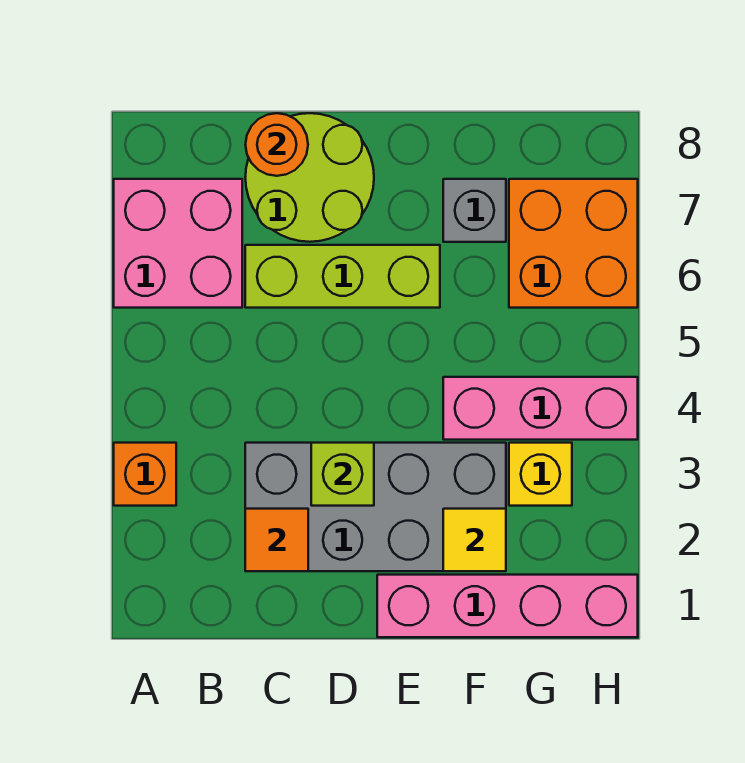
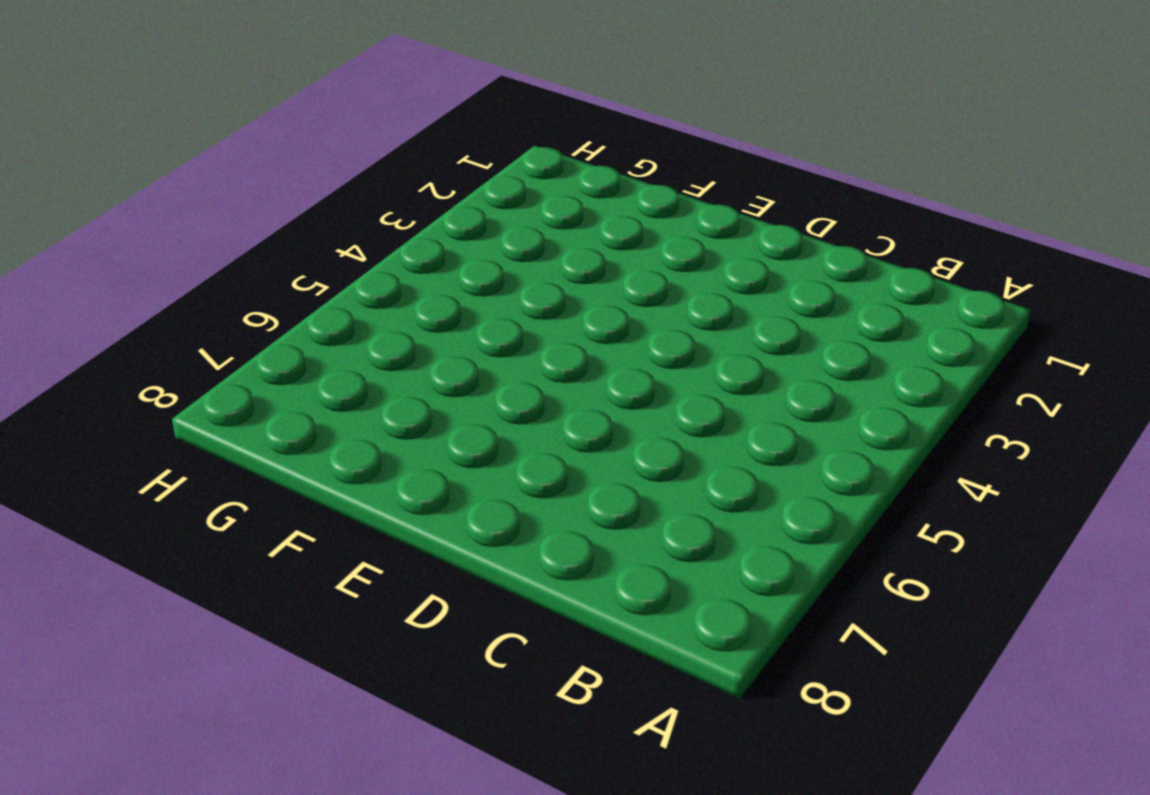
none -> orange 1x1 brick [114,443,176,506]
none -> pink 2x2 brick [114,179,242,308]
none -> grey 2x4 brick [245,443,506,571]

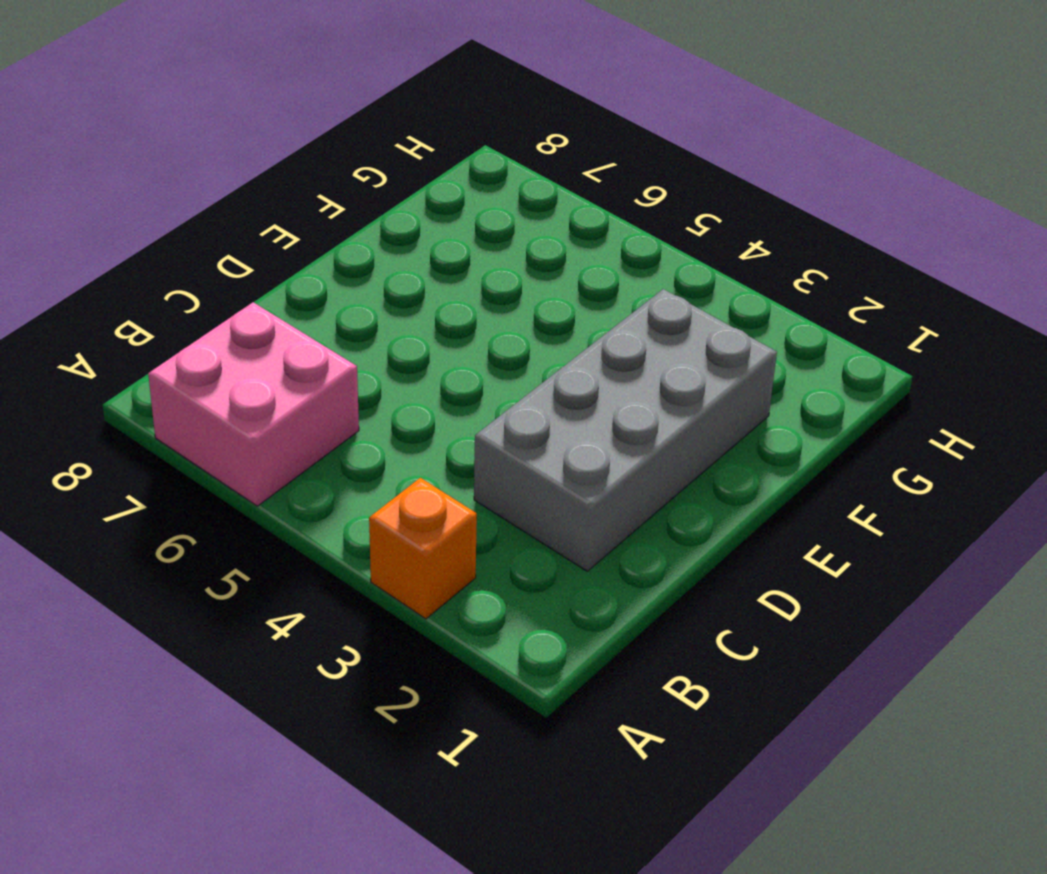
none -> lime 1x3 brick [245,245,440,308]
none -> lime 2x2 round brick [245,113,374,242]
none -> pink 1x4 brick [377,575,638,637]

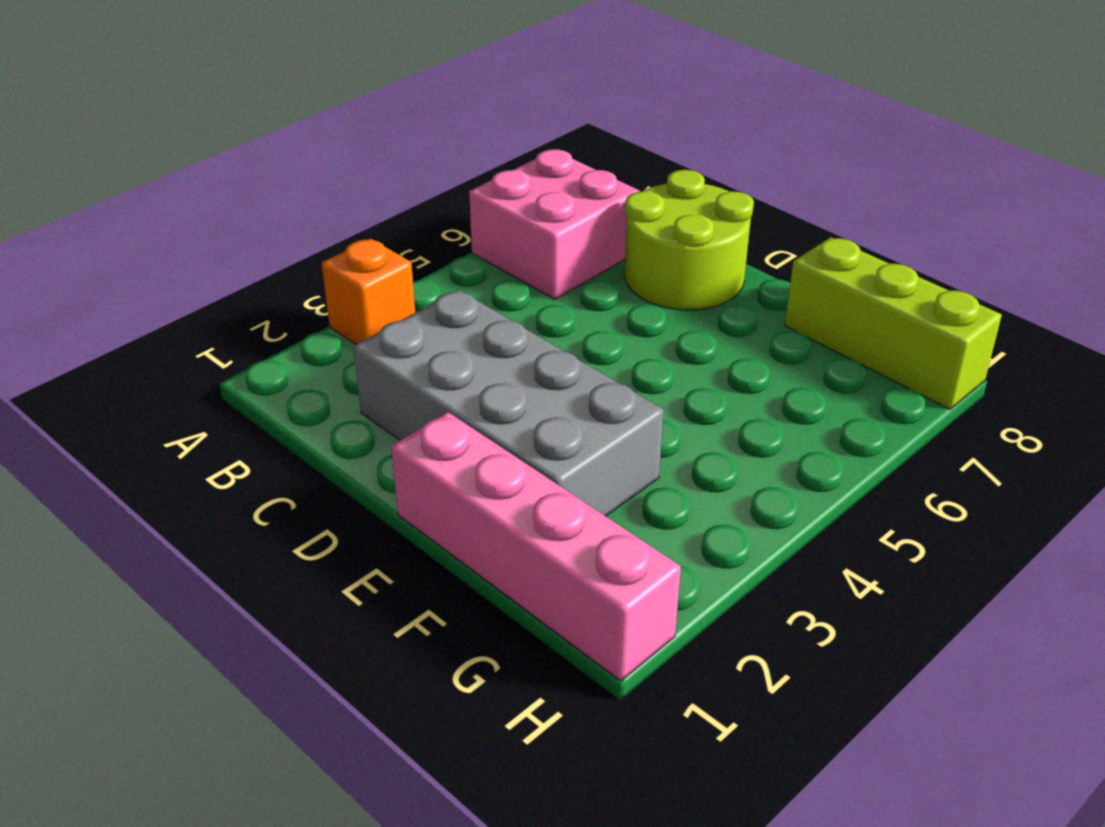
lime 1x3 brick [785,237,1002,409] -> lime 1x3 brick moved to [245,245,440,308]
none -> pink 1x3 brick [443,377,638,440]
none -> grey 1x1 brick [443,179,506,242]
none -> yellow 1x1 brick [509,443,572,506]

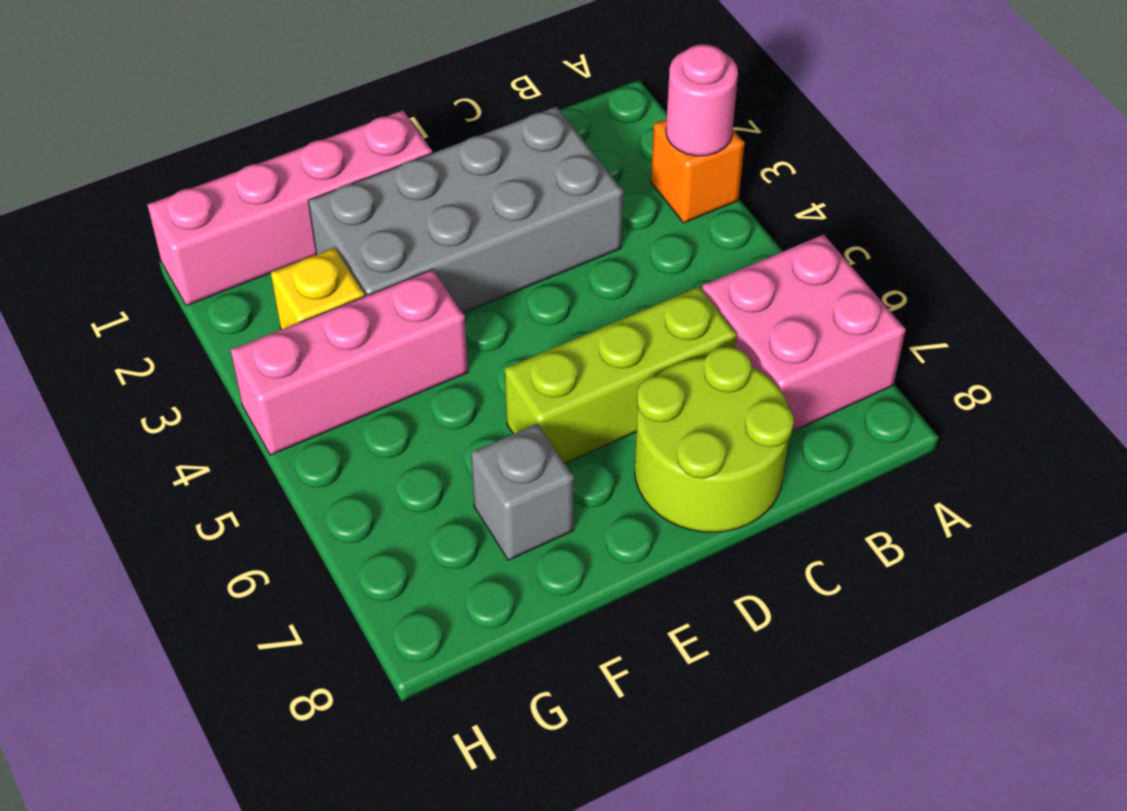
pink 1x1 round brick [666,44,738,156] -> none
none -> orange 2x2 brick [509,179,638,308]
none -> orange 1x1 tile [245,509,308,571]
none -> orange 1x1 round brick [245,113,308,176]

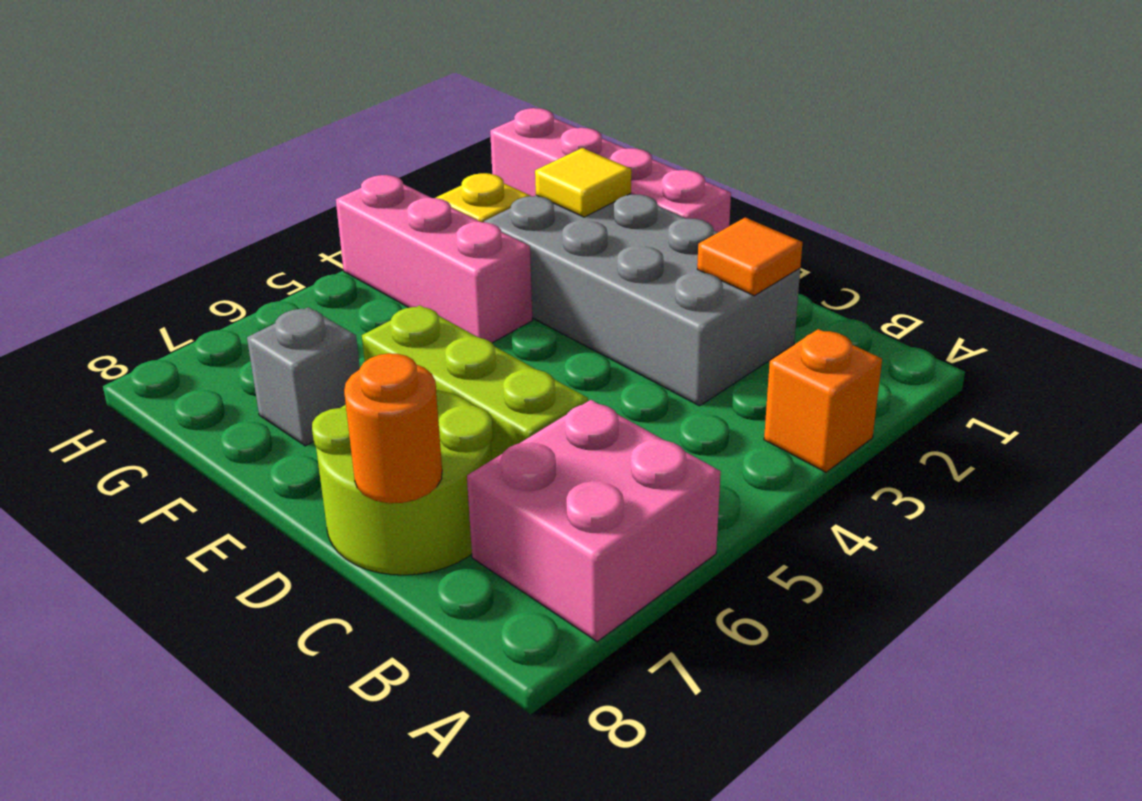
none -> orange 2x2 brick [509,179,638,308]
none -> lime 1x1 brick [311,443,374,506]

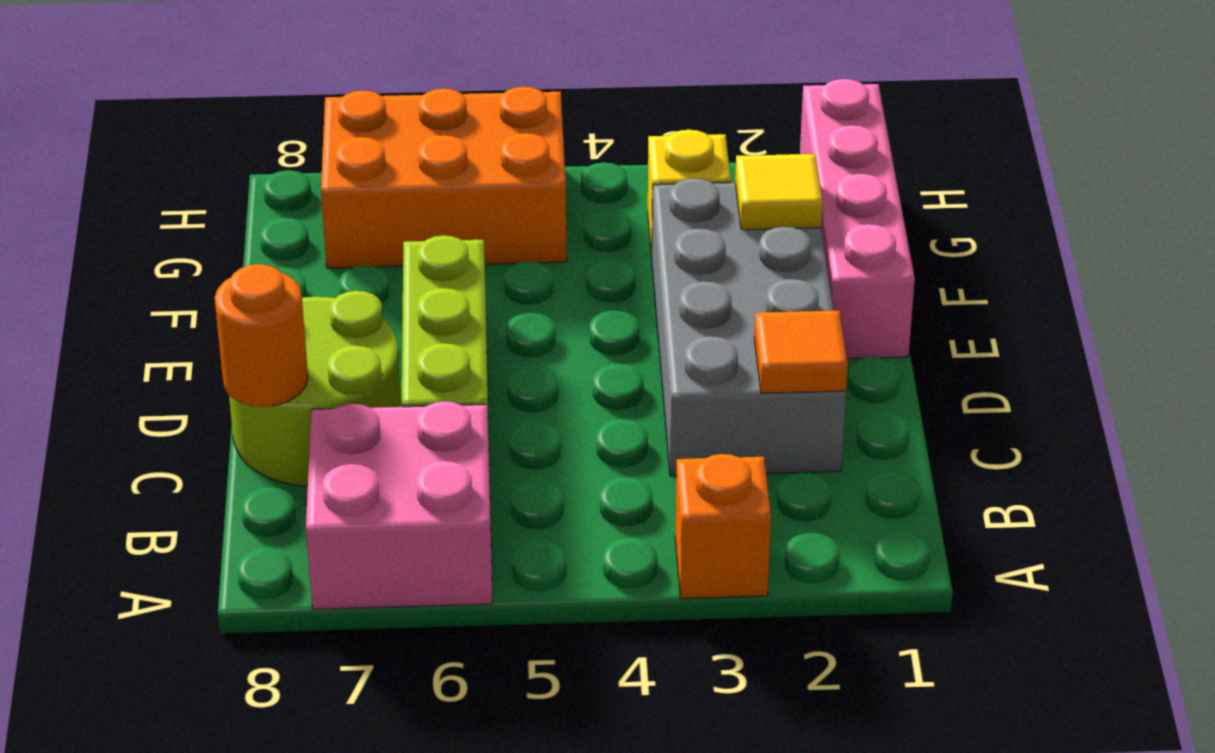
orange 2x3 brick [321,87,567,268] -> orange 2x2 brick [509,179,638,308]
none -> pink 1x3 brick [443,377,638,440]
none -> grey 1x1 brick [443,179,506,242]
none -> lime 1x1 brick [311,443,374,506]

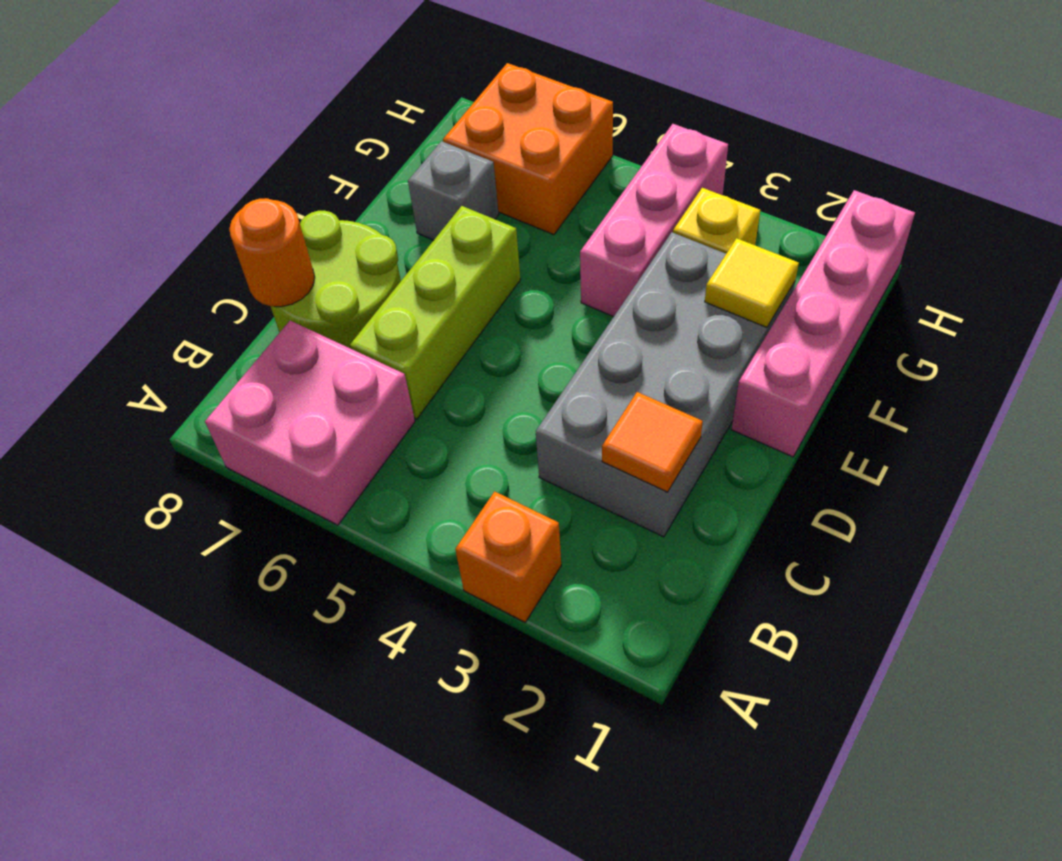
none -> lime 1x1 brick [311,443,374,506]

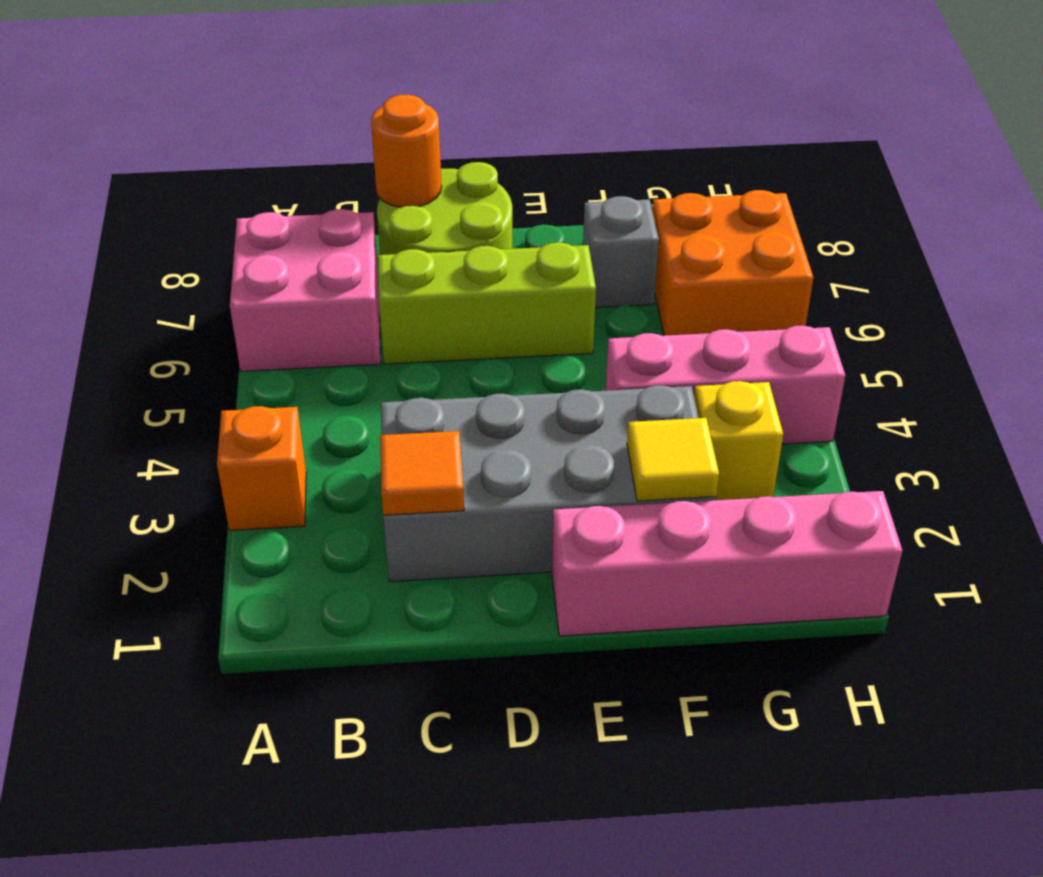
none -> lime 1x1 brick [311,443,374,506]

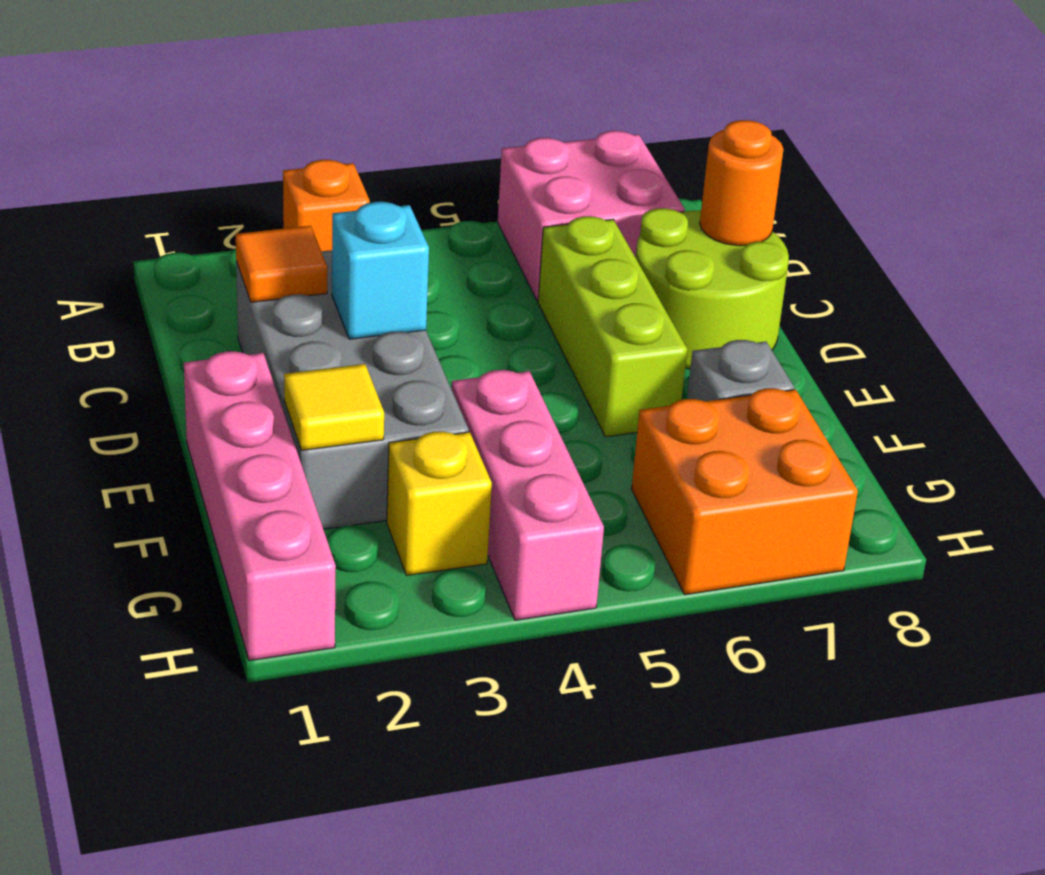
cyan 1x1 brick [332,202,429,339] -> lime 1x1 brick [311,443,374,506]

